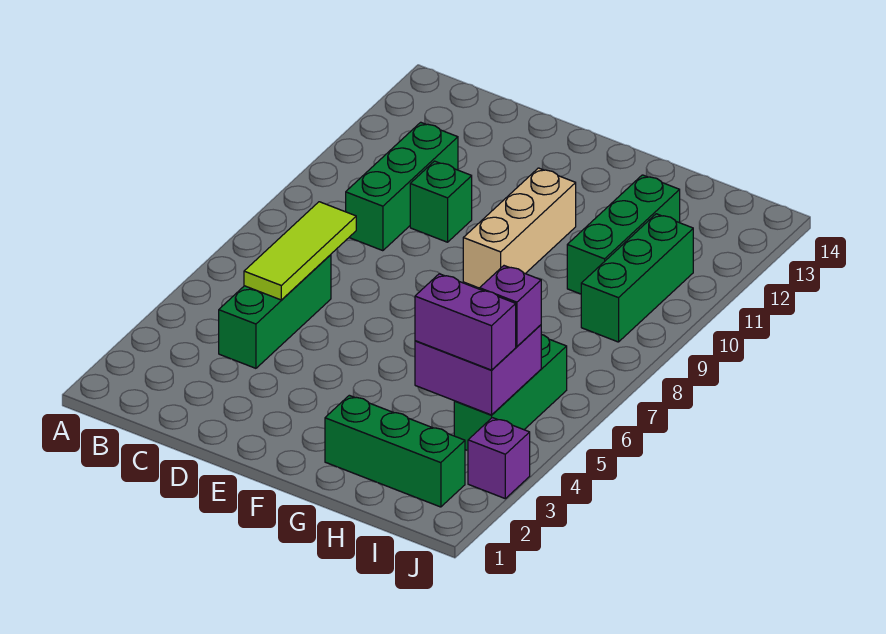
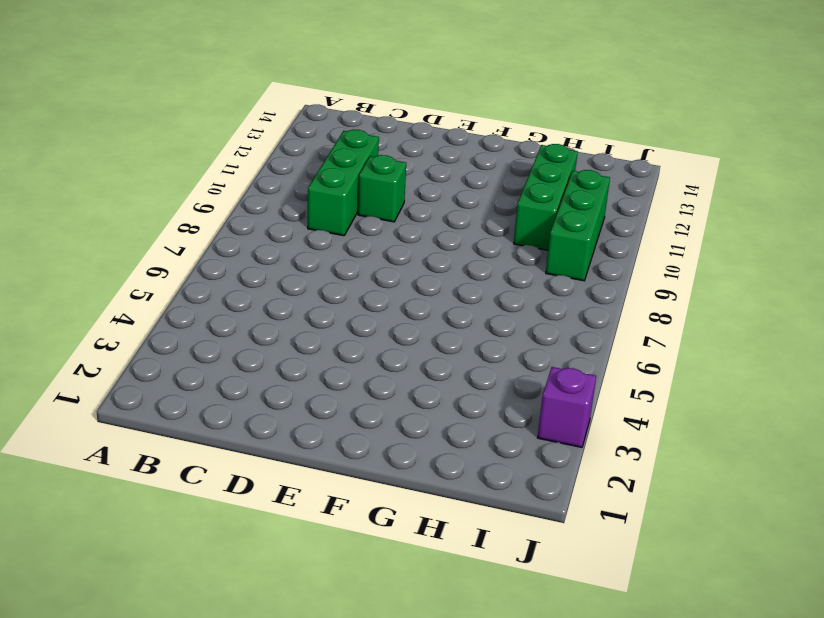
none -> green 1x3 brick [219,255,331,368]
none -> tan 1x3 brick [463,168,576,288]
none -> green 1x3 brick [325,395,465,507]

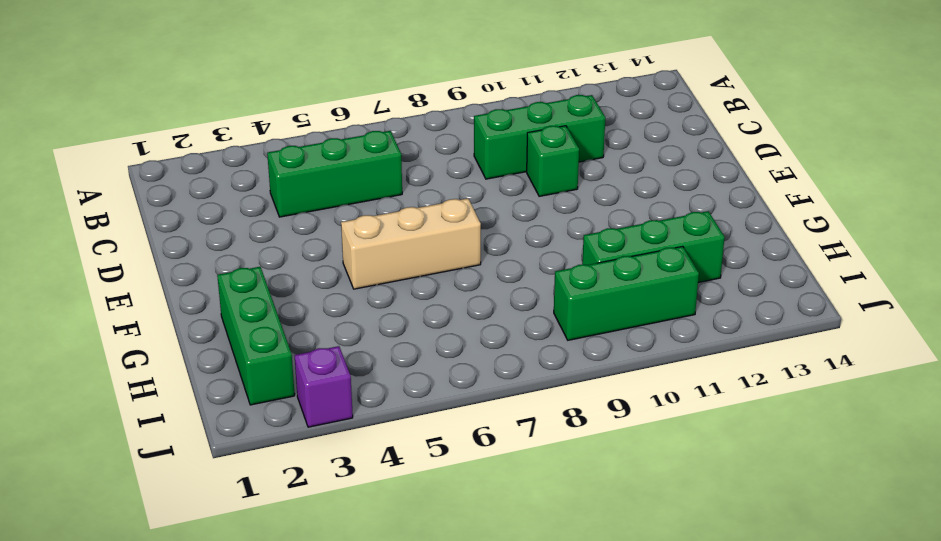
tan 1x3 brick [341,198,481,289] -> tan 1x3 brick moved to [463,168,576,288]
none -> green 1x3 brick [454,335,567,451]
none -> lime 1x3 tile [244,202,356,300]
none -> purple 2x2 brick [415,325,541,415]

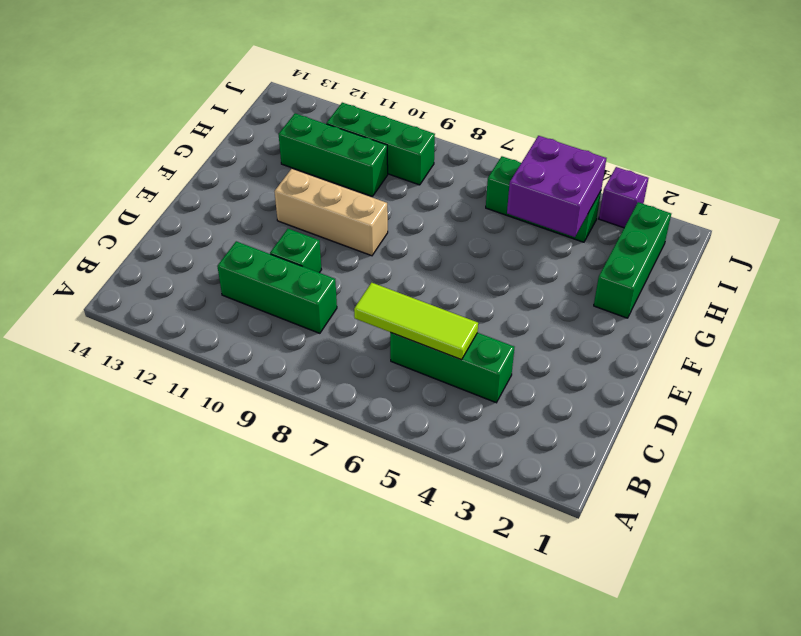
none -> purple 1x2 brick [415,274,516,370]
none -> purple 1x1 brick [480,266,541,346]

